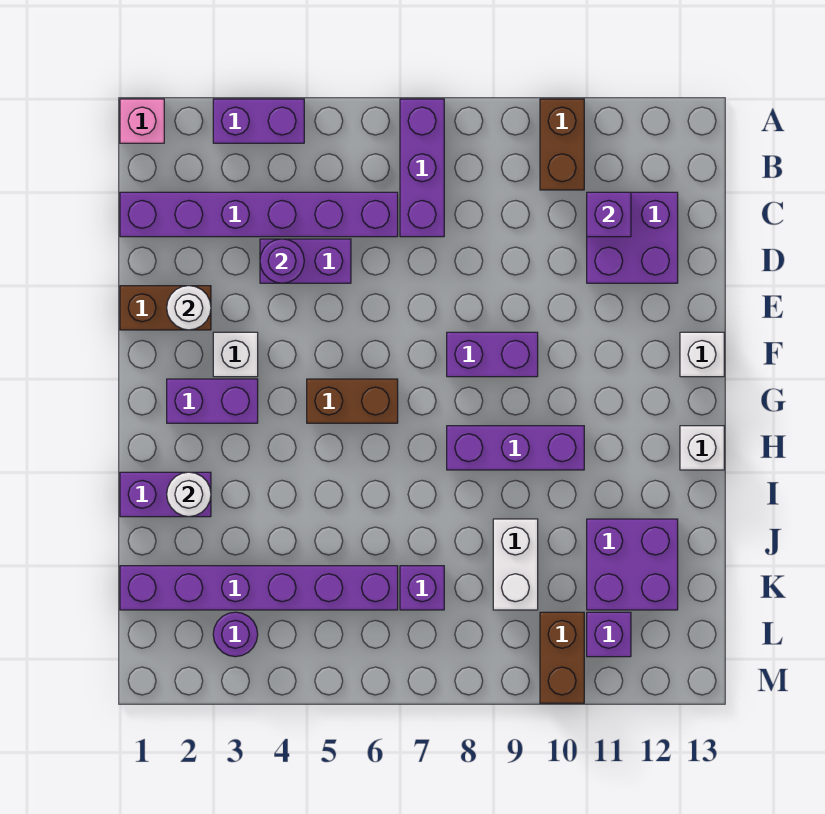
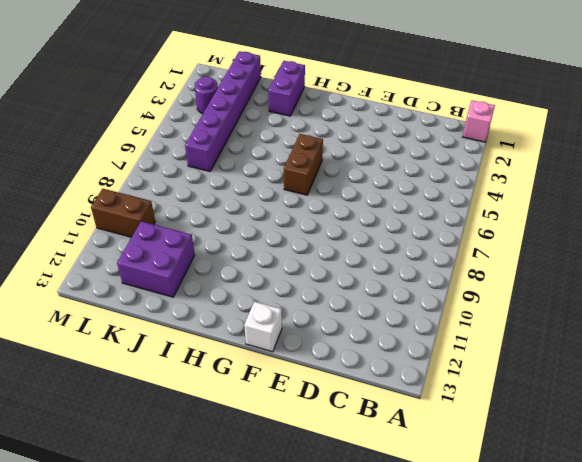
none -> purple 1x2 brick [213,99,304,143]
none -> purple 1x3 brick [400,99,444,237]
none -> brown 1x2 brick [540,99,584,190]

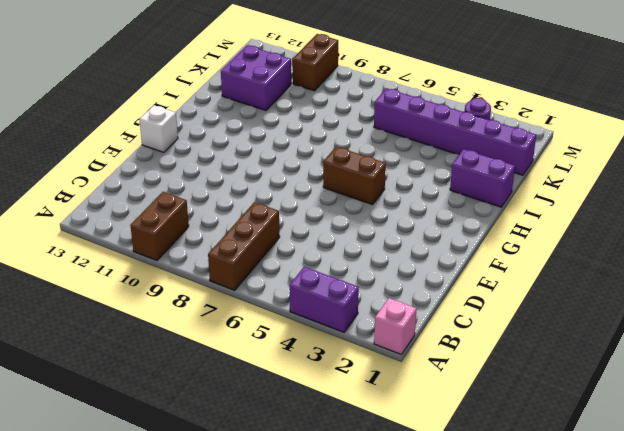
brown 1x3 brick [208,202,280,290] -> purple 1x3 brick [400,99,444,237]
none -> purple 1x6 brick [120,192,398,237]
none -> purple 2x2 brick [587,192,678,283]
none -> purple 1x2 brick [260,239,351,283]

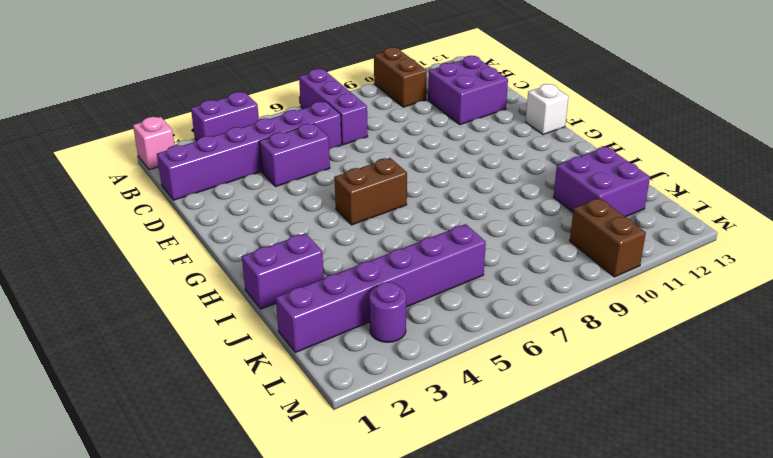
none -> brown 1x2 brick [120,286,211,330]
none -> white 1x1 brick [213,332,258,377]
none -> purple 1x2 brick [447,332,538,377]

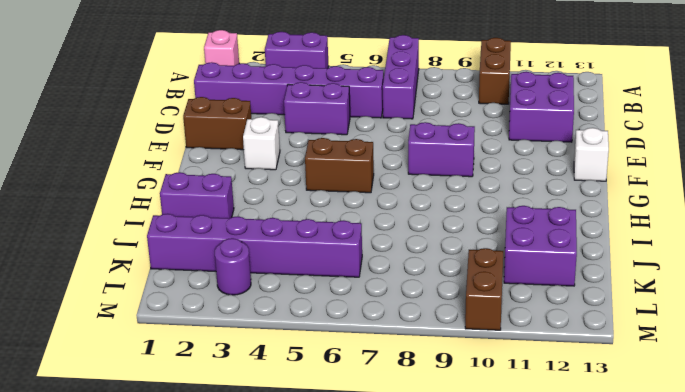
none -> purple 1x2 brick [167,379,258,423]
none -> purple 1x3 brick [447,426,584,470]
none -> white 1x1 brick [680,426,724,470]

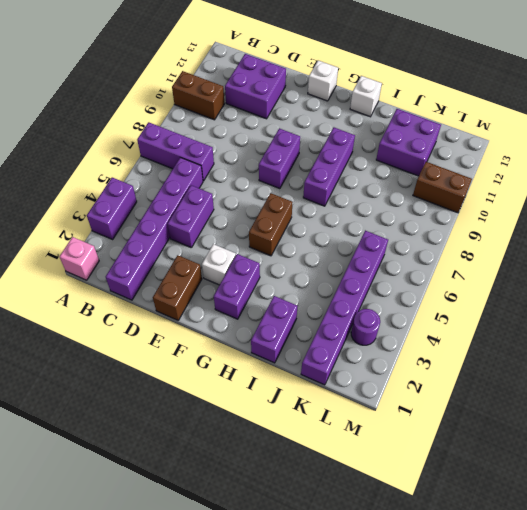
none -> white 1x2 brick [493,519,538,610]
none -> purple 1x1 brick [400,566,444,610]
none -> purple 1x1 brick [587,612,631,657]

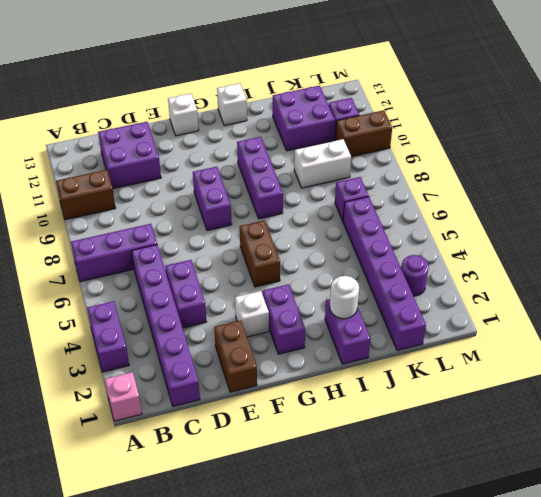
none -> purple 1x1 brick [587,192,631,237]
none -> purple 1x1 round brick [260,239,304,283]
none -> white 1x1 round brick [167,286,211,330]

